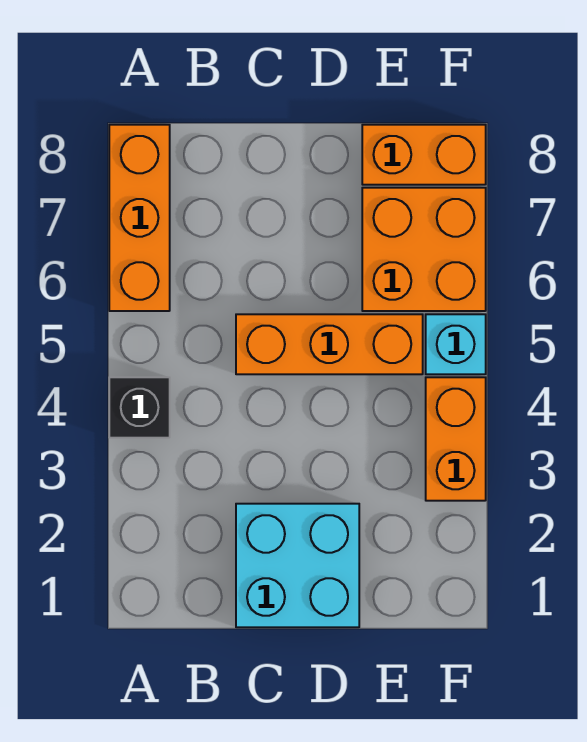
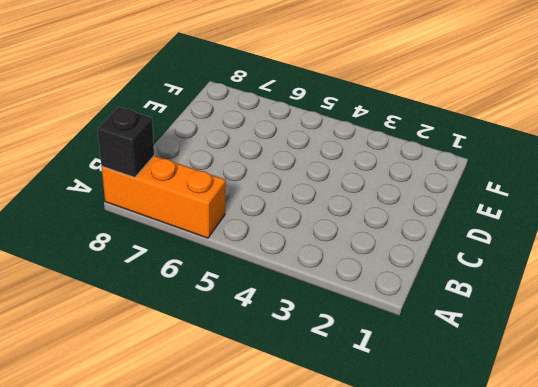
black 1x1 brick [97,107,154,178] -> black 1x1 brick moved to [109,377,170,438]
none -> cyan 2x2 brick [236,504,359,627]
none -> orange 1x3 brick [236,314,423,374]

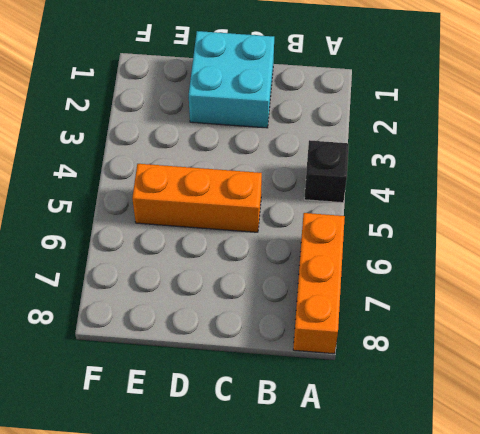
none -> orange 2x2 brick [362,188,486,311]
none -> orange 1x2 brick [362,125,486,185]

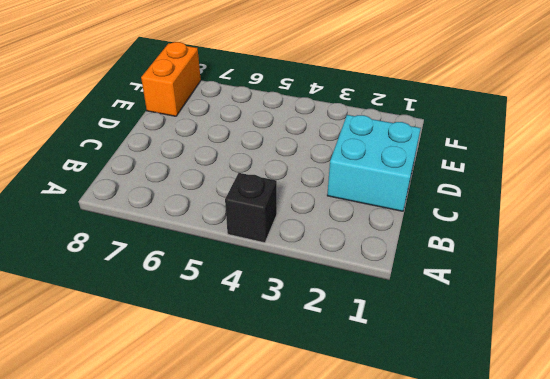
none -> orange 1x3 brick [109,125,170,311]
none -> orange 1x3 brick [236,314,423,374]

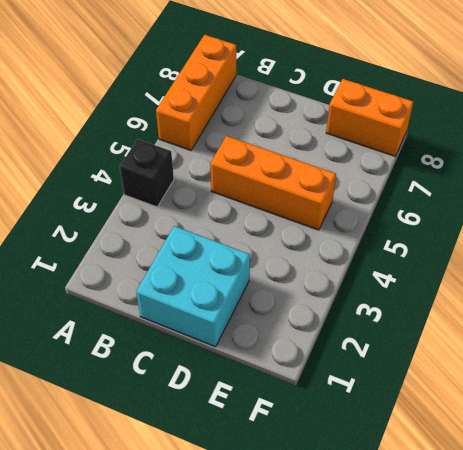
none -> orange 2x2 brick [362,188,486,311]
none -> orange 1x2 brick [426,377,486,501]

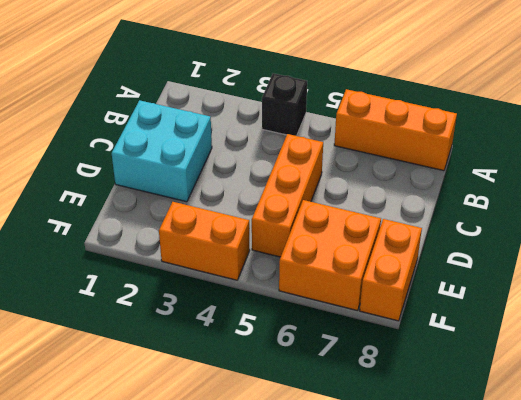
none -> cyan 1x1 brick [426,314,486,374]

